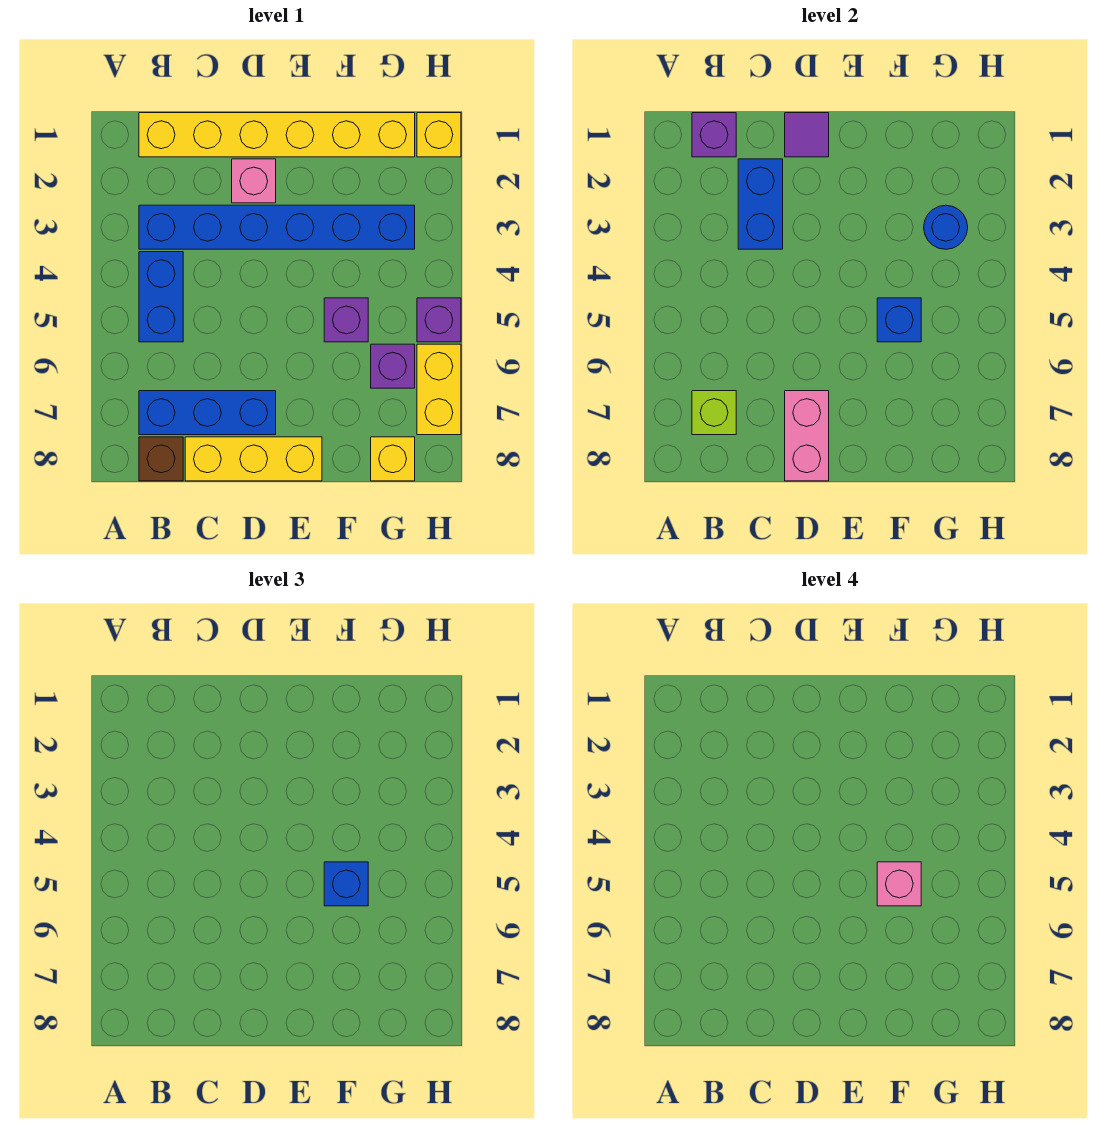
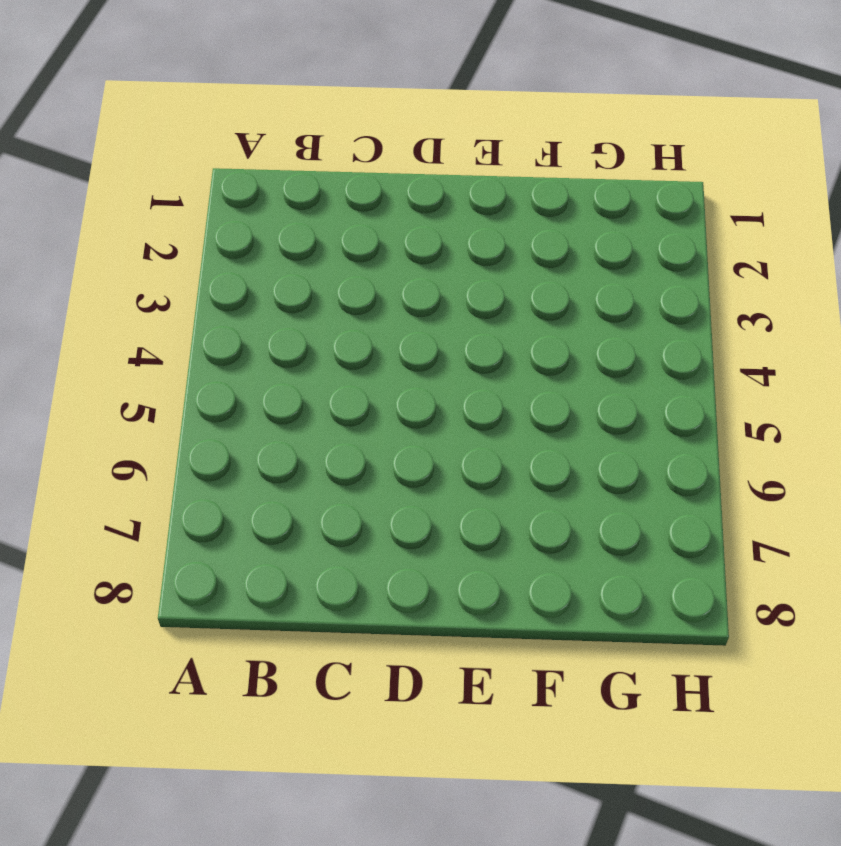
none -> yellow 1x6 brick [139,113,415,157]
none -> blue 1x6 brick [139,205,415,249]
none -> blue 1x2 brick [139,252,183,342]

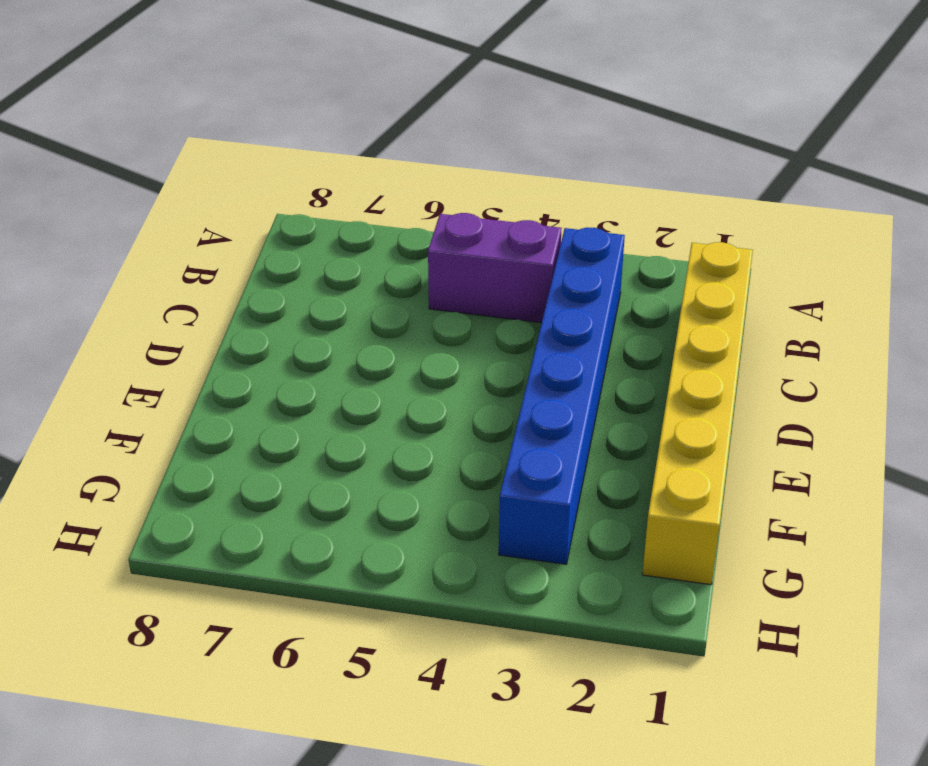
purple 1x2 brick [428,213,562,323] -> blue 1x2 brick [139,252,183,342]
none -> blue 1x3 brick [139,391,276,435]
none -> brown 1x1 brick [139,437,183,481]
none -> yellow 1x3 brick [185,437,322,481]

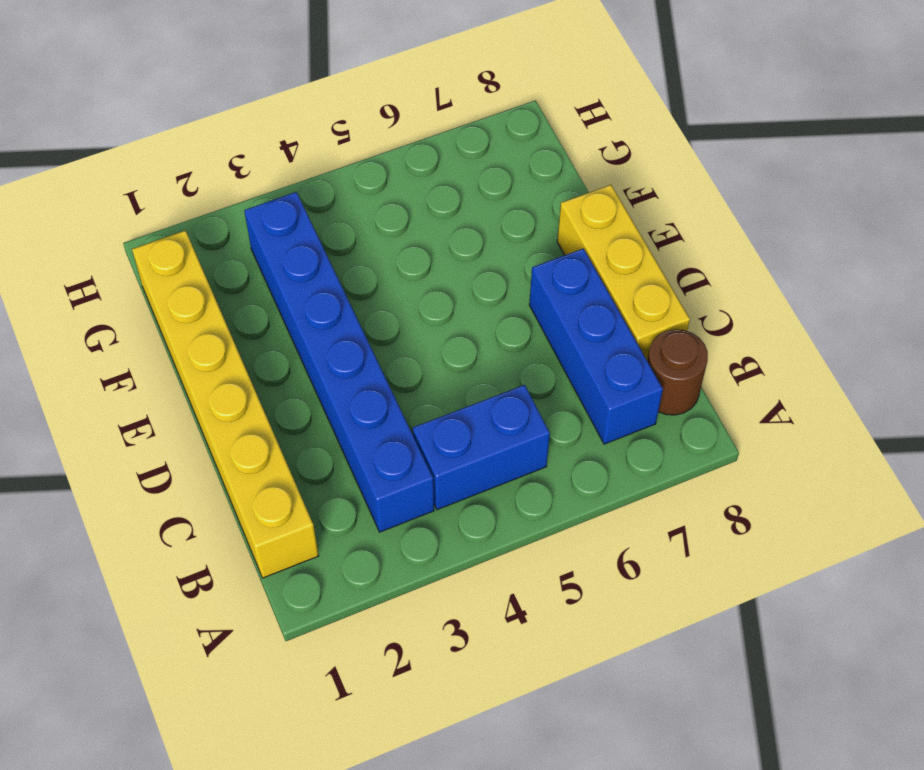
brown 1x1 round brick [647,329,708,415] -> brown 1x1 brick [139,437,183,481]
none -> pink 1x1 brick [232,159,276,203]
none -> purple 1x1 brick [324,298,368,342]
none -> purple 1x1 brick [371,344,415,388]

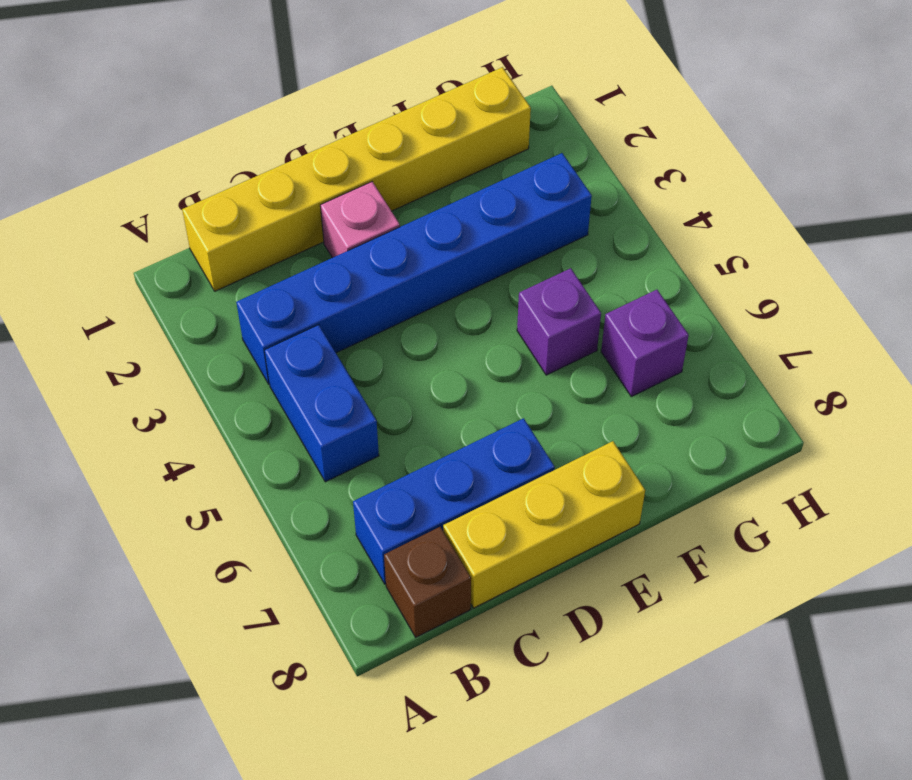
none -> yellow 1x1 brick [371,437,415,481]
none -> yellow 1x1 brick [417,113,461,157]
none -> purple 1x1 brick [417,298,461,342]

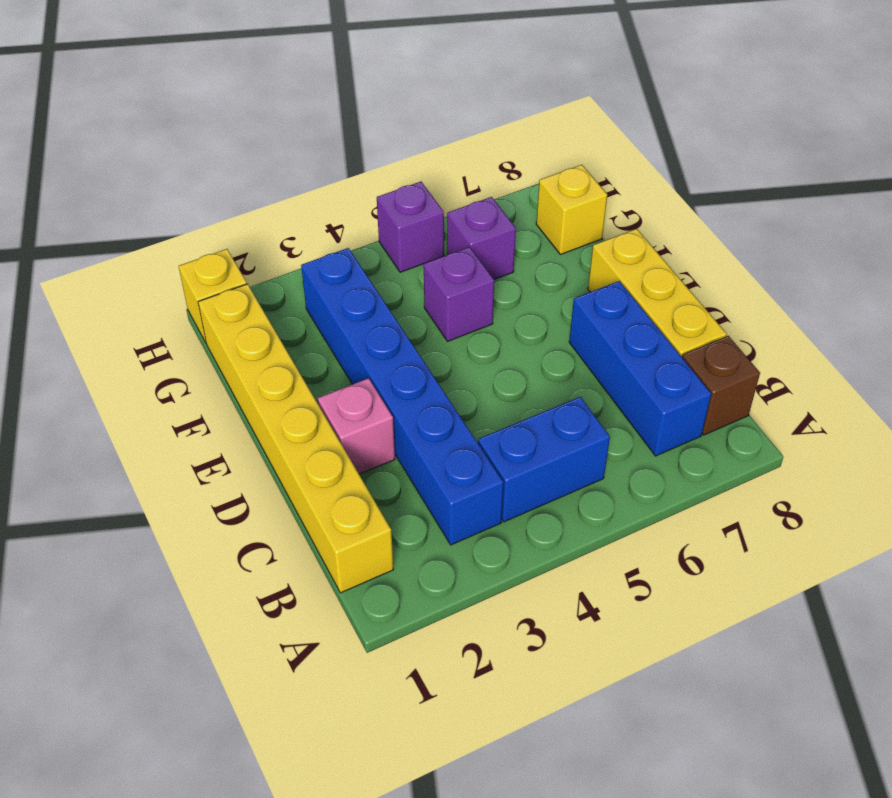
none -> yellow 1x2 brick [417,344,461,435]
none -> purple 1x1 brick [692,113,736,157]
none -> lime 1x1 brick [692,391,736,435]

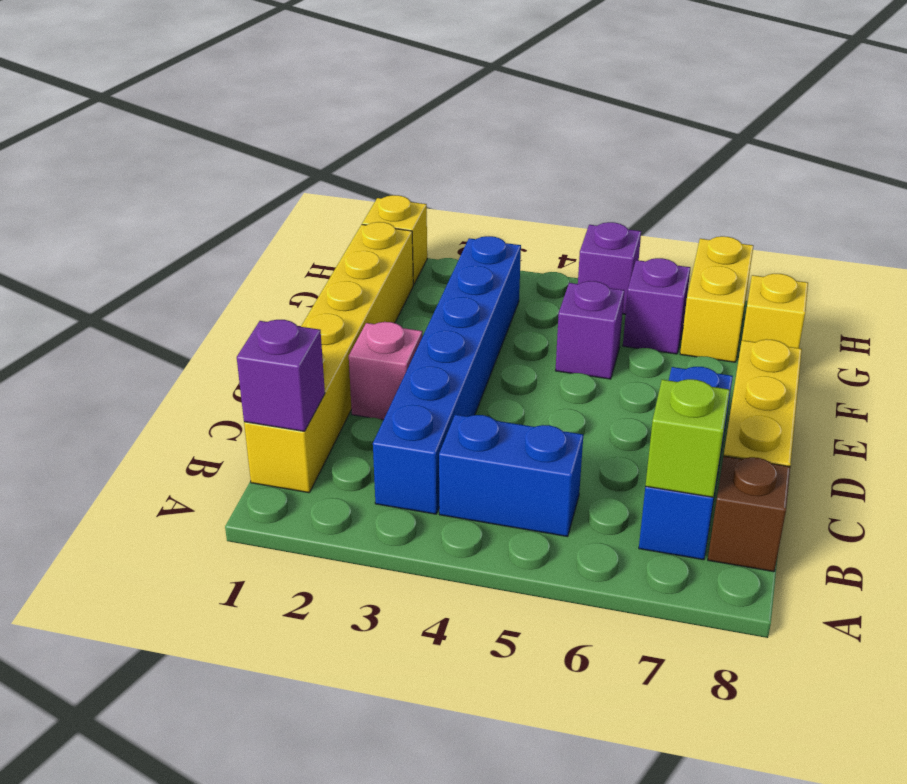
yellow 1x2 brick [680,236,753,362] -> yellow 1x2 brick turned to [417,344,461,435]
none -> blue 1x2 brick [738,159,783,249]
none -> purple 1x1 tile [785,113,829,157]
none -> pink 1x2 brick [785,391,829,481]

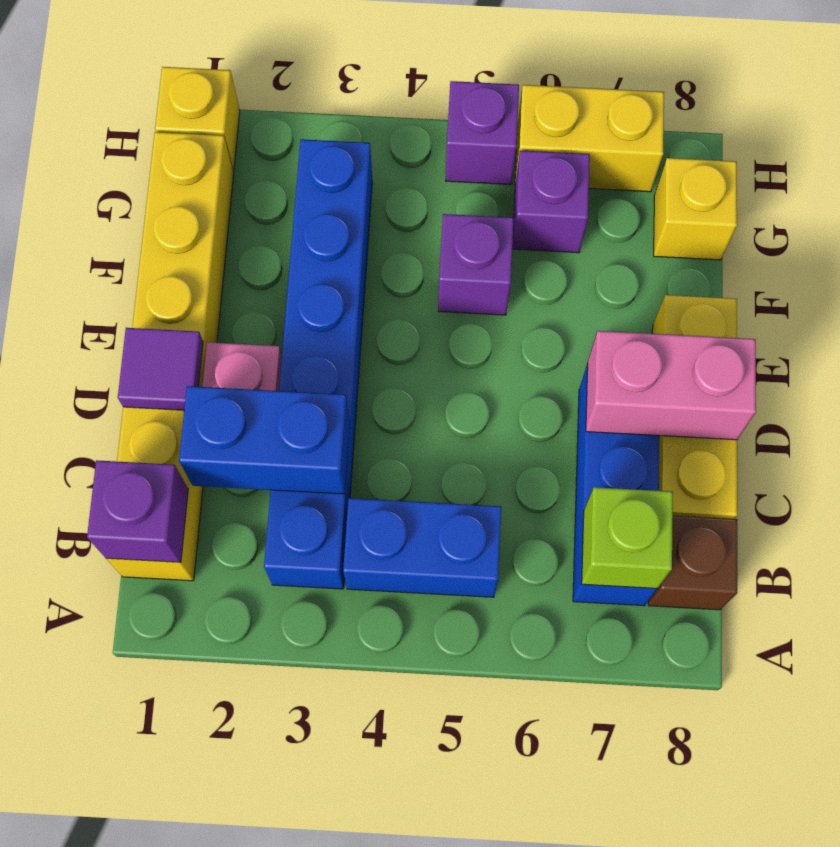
none -> blue 1x1 brick [877,298,921,342]
none -> blue 1x1 round brick [924,205,968,249]
none -> blue 1x1 brick [324,862,368,906]

